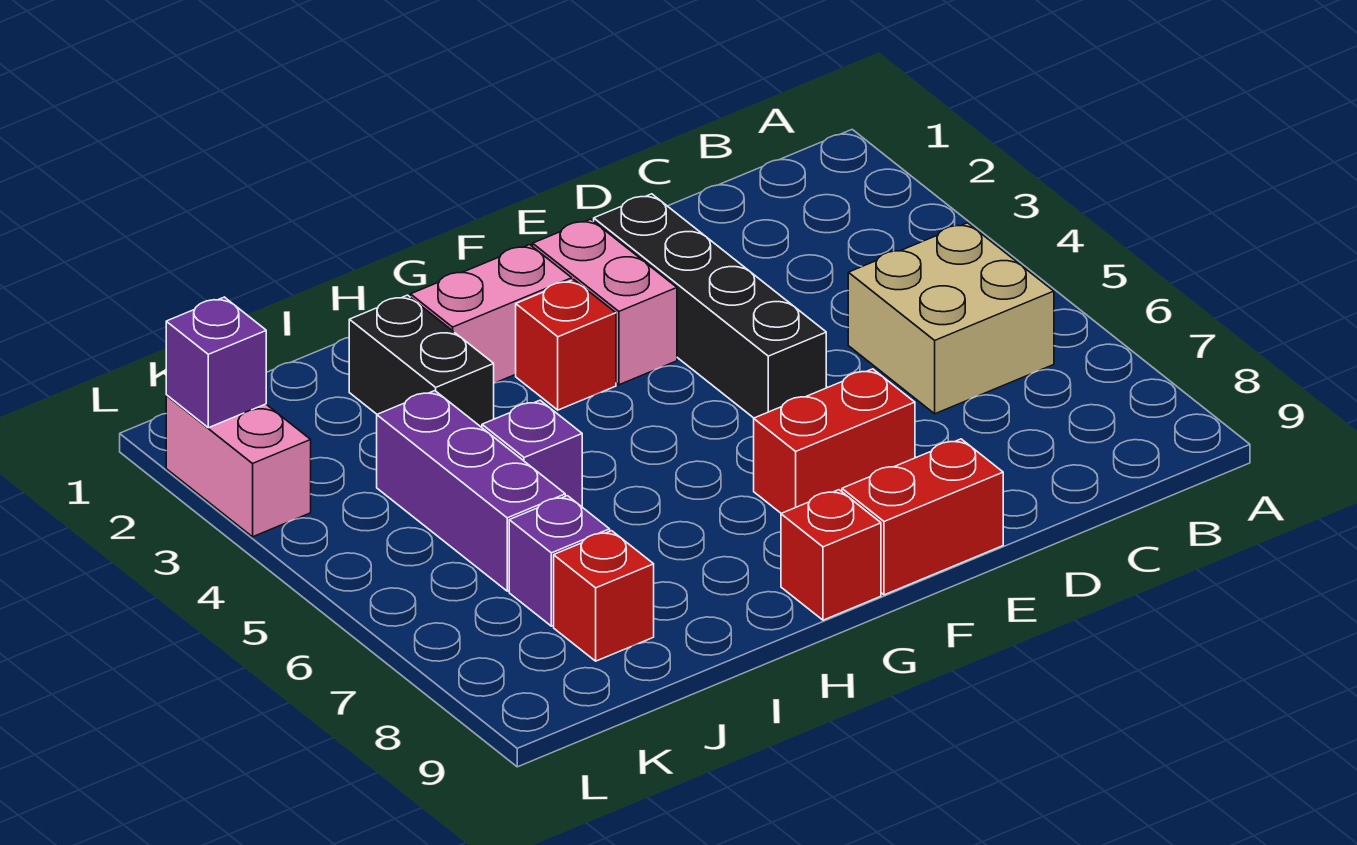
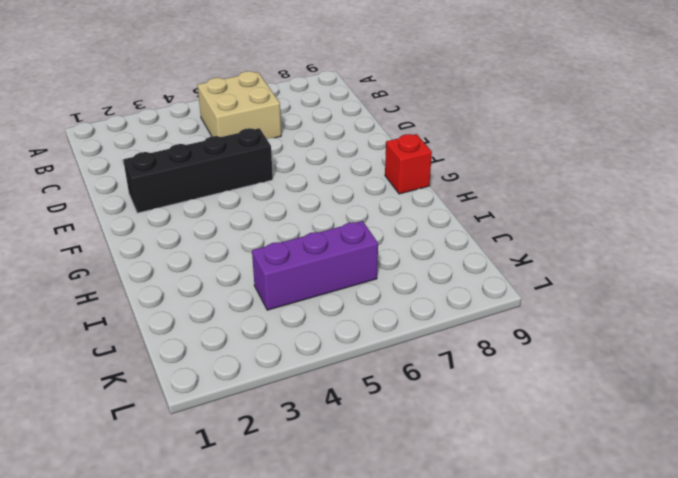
none -> red 1x2 brick [754,369,915,513]
none -> red 1x2 brick [842,439,1003,595]
none -> pink 1x2 brick [533,219,677,385]

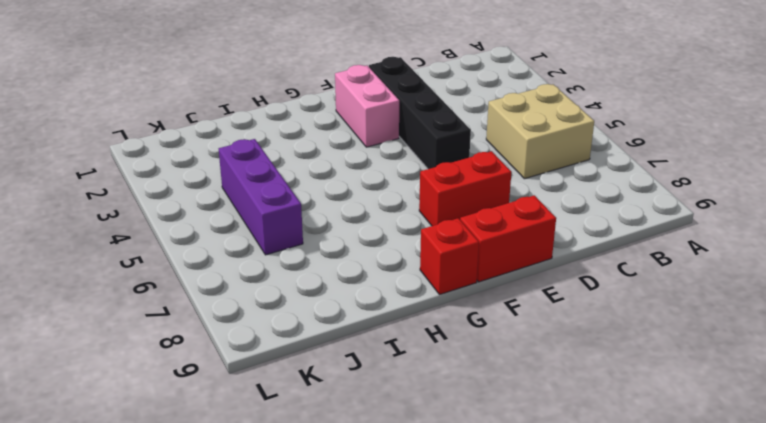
none -> pink 1x2 brick [410,245,572,383]
none -> red 1x1 brick [516,280,616,410]
none -> black 1x2 brick [349,295,494,427]

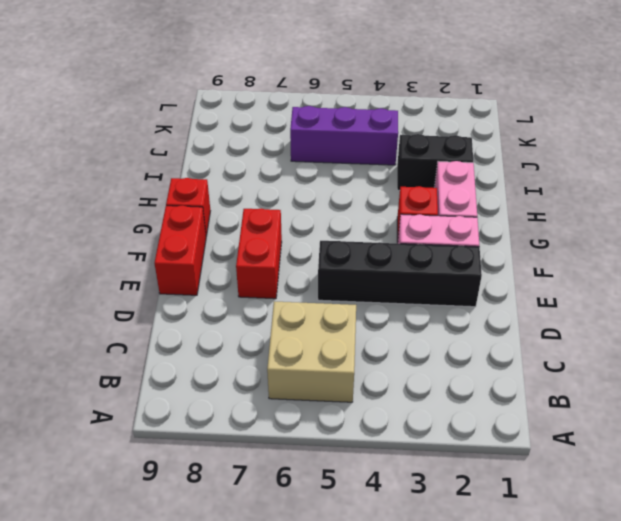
none -> purple 1x1 brick [482,400,582,507]
none -> purple 1x1 brick [509,496,610,626]
none -> red 1x1 brick [554,531,654,661]

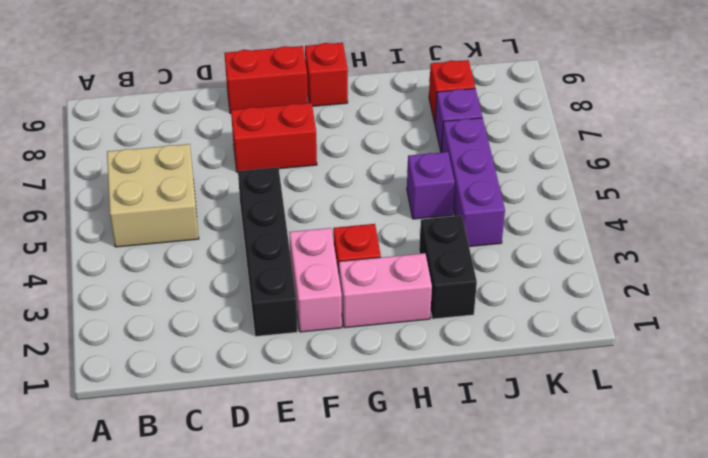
none -> pink 1x2 brick [166,396,311,537]
none -> purple 1x1 brick [166,297,266,428]

